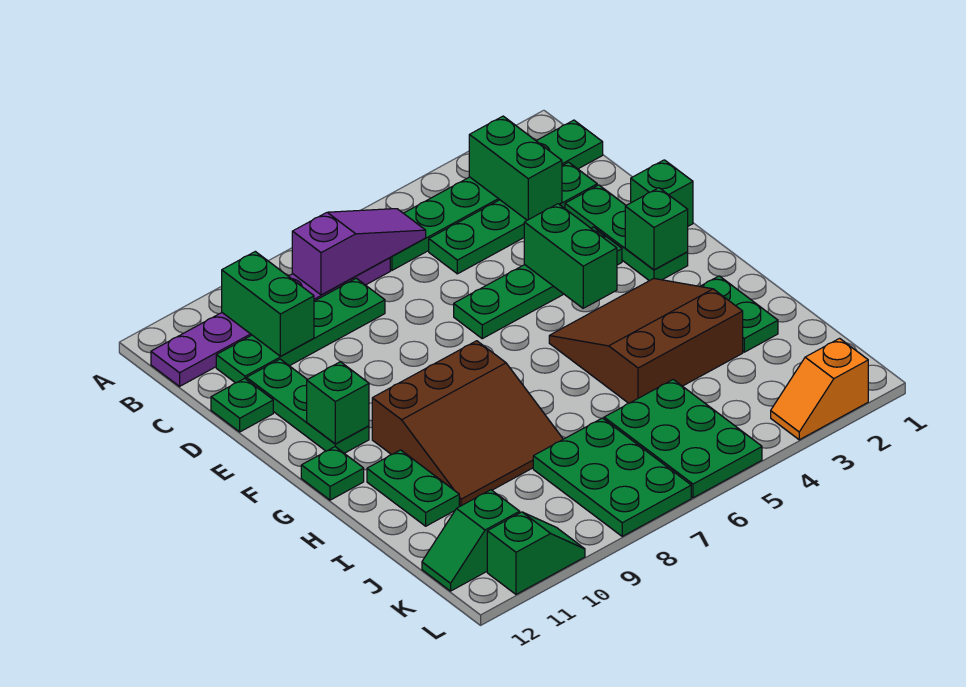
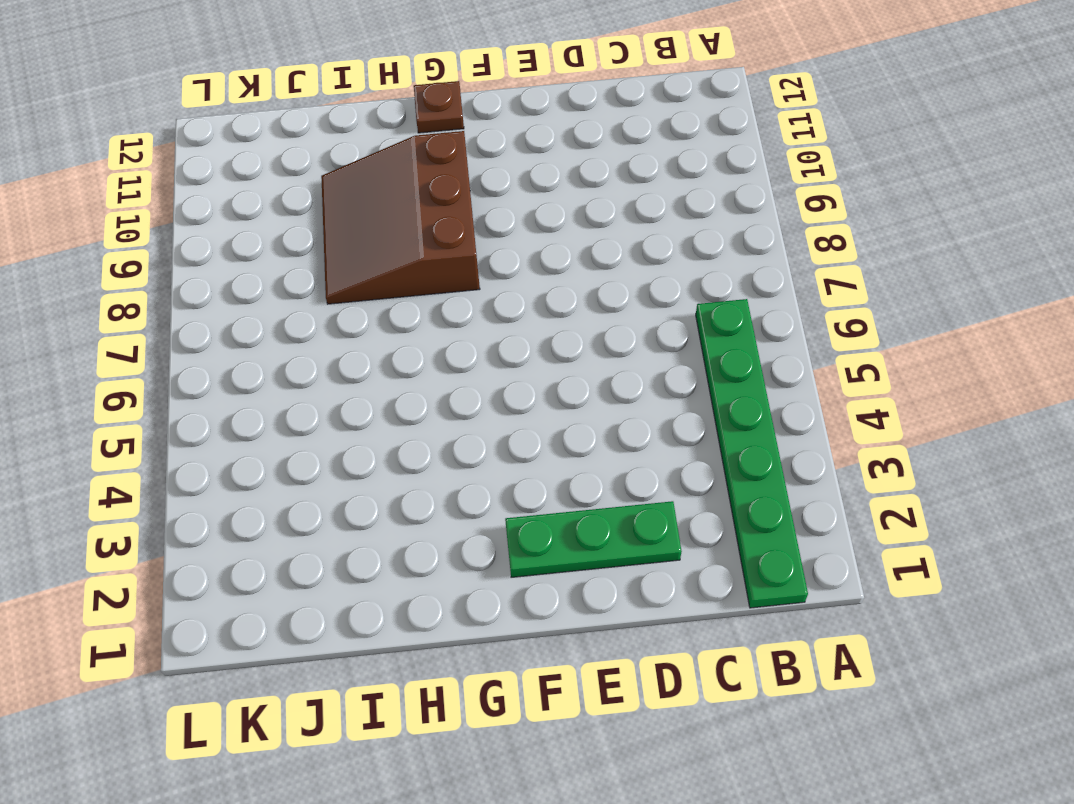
brown 1x1 plate [414,81,464,133] -> green 1x1 plate [301,447,364,500]
none -> purple 1x6 plate [151,258,390,386]
none -> green 1x4 plate [429,162,597,274]
none -> green 1x4 plate [216,278,385,383]

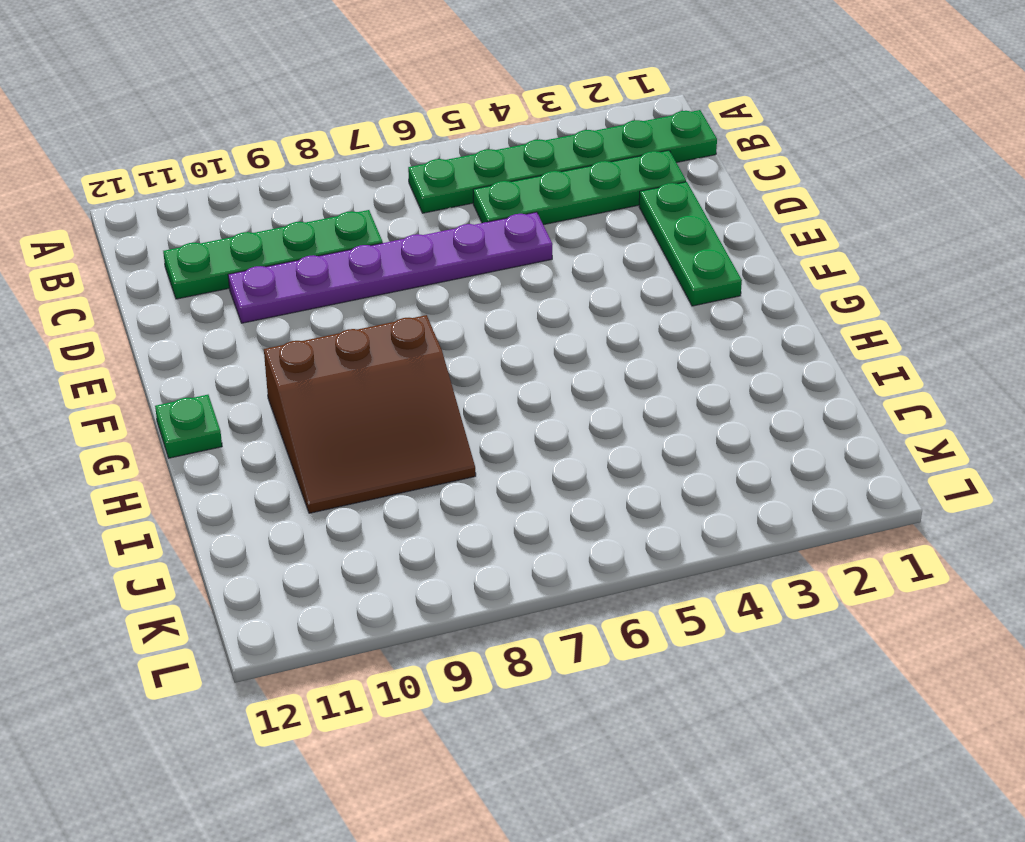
purple 1x6 plate [228,212,553,323] -> purple 1x6 plate moved to [151,258,390,386]
none -> green 1x3 plate [246,359,369,453]
none -> green 1x1 plate [211,378,273,432]
none -> green 1x1 brick [631,160,693,226]

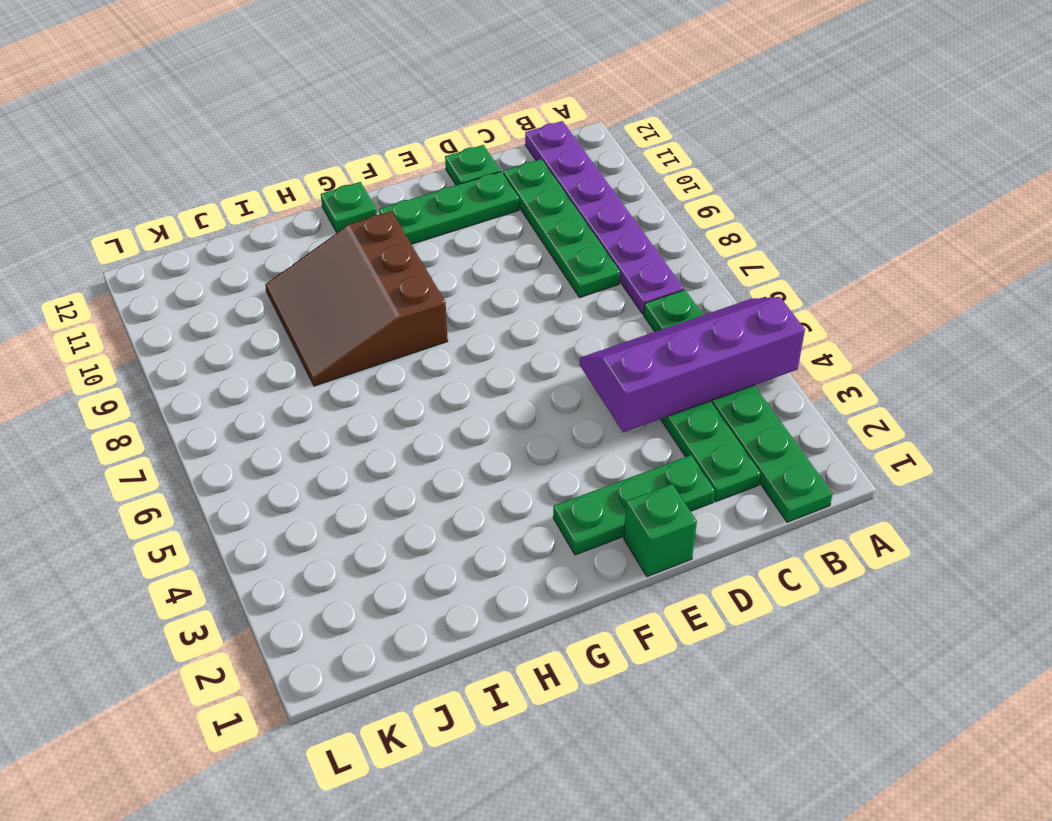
purple 2x4 slope [580,297,805,432] -> none
none -> green 1x4 plate [454,227,622,339]
none -> brown 3x3 slope [549,279,743,403]
none -> green 1x2 plate [700,276,778,352]

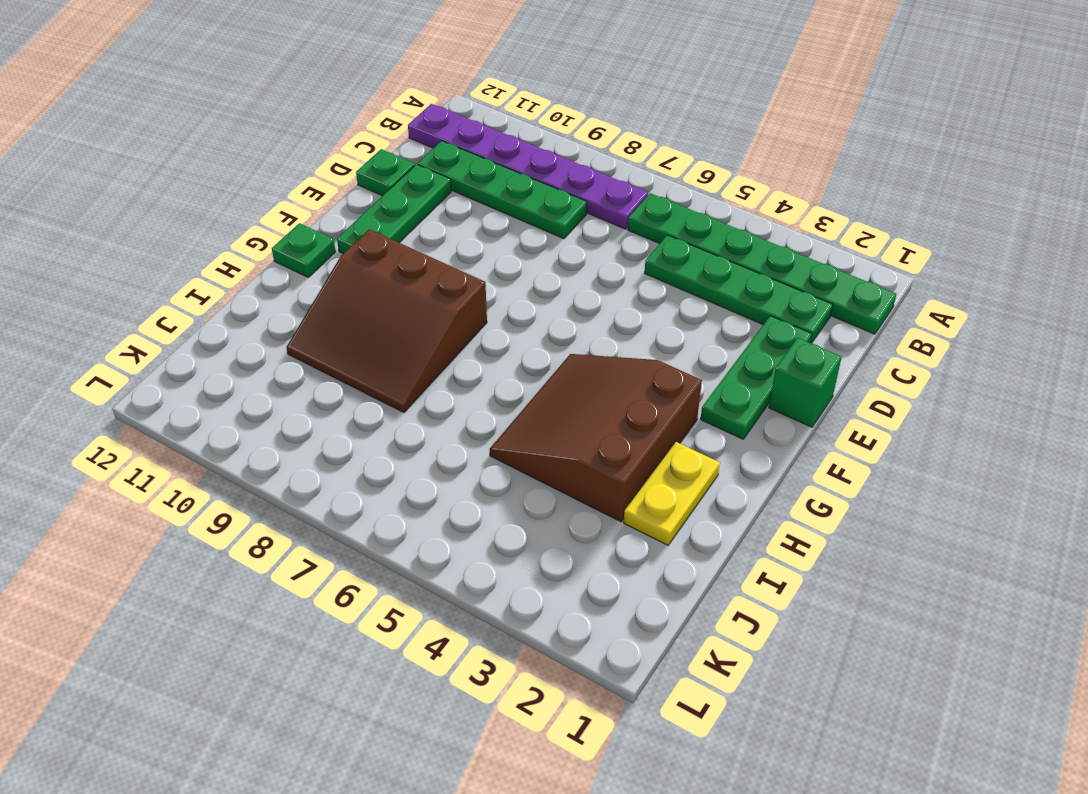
brown 3x3 slope [490,354,702,522] -> brown 3x3 slope turned to [549,279,743,403]
yellow 1x2 plate [624,442,720,545] -> green 1x2 plate [700,276,778,352]
none -> green 1x4 plate [454,227,622,339]
none -> green 1x2 plate [367,450,459,526]
none -> green 2x3 plate [604,379,762,498]

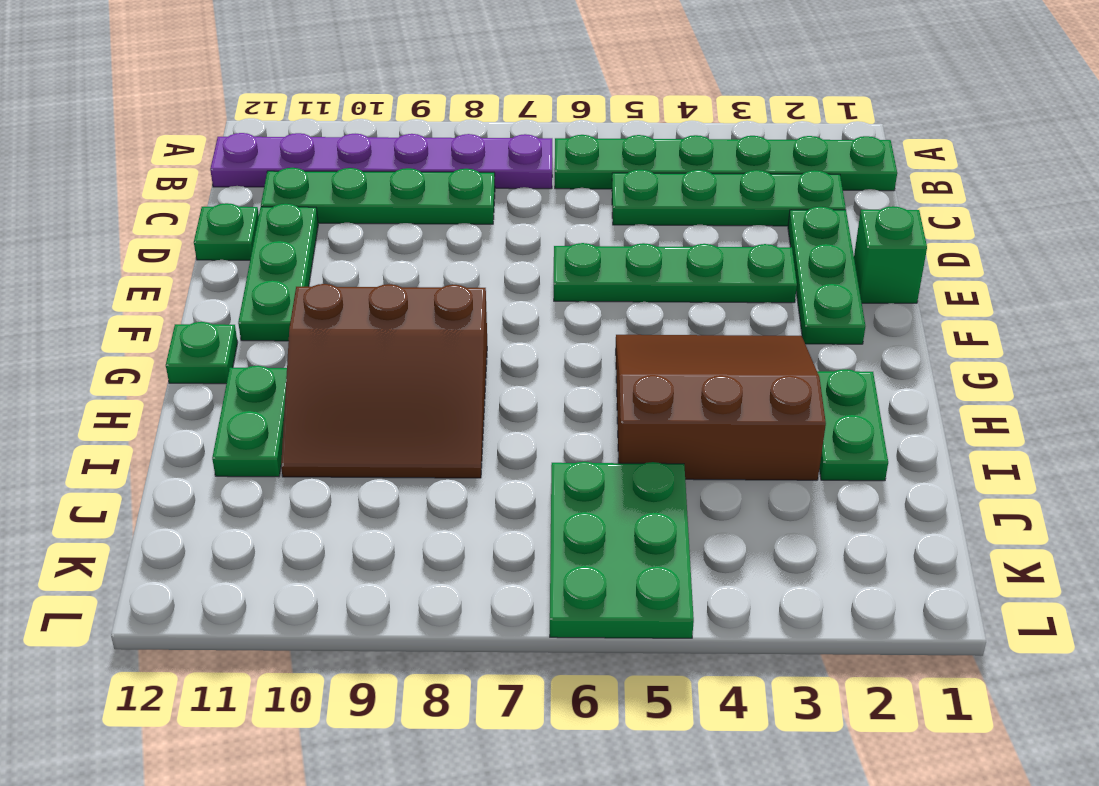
none -> green 2x3 plate [533,418,691,536]
none -> green 1x2 slope [422,490,520,591]
none -> orange 1x2 slope [771,338,868,440]

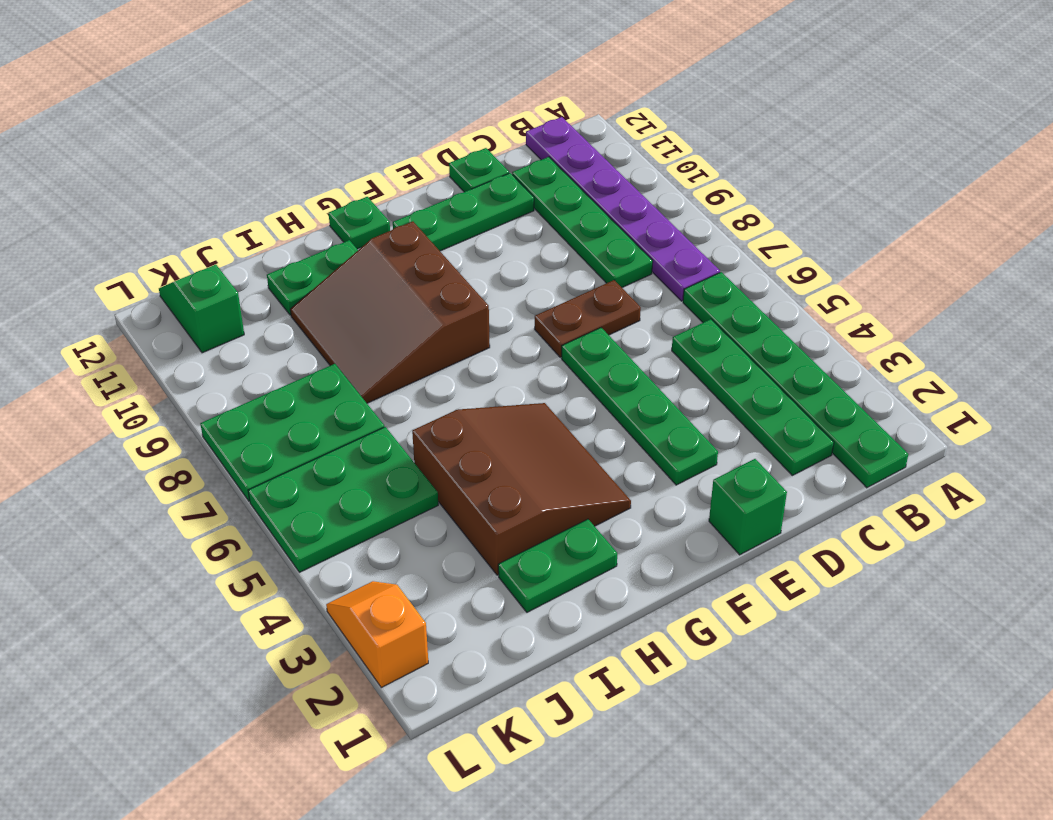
brown 1x2 plate [535,280,641,357] -> none
none -> green 1x3 plate [565,185,688,281]
none -> green 1x2 slope [487,512,585,594]
none -> green 1x2 brick [469,116,562,220]

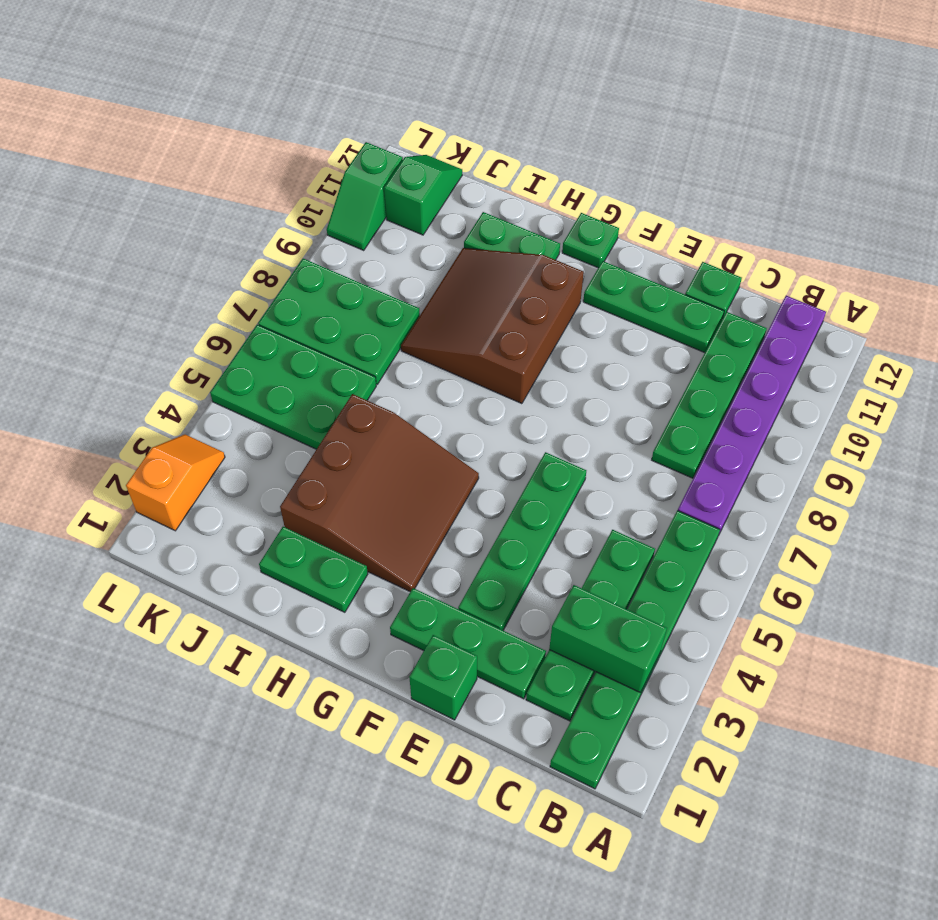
none -> purple 1x3 slope [292,209,426,295]
none -> green 1x2 brick [222,251,314,356]
none -> green 1x2 brick [524,204,617,308]

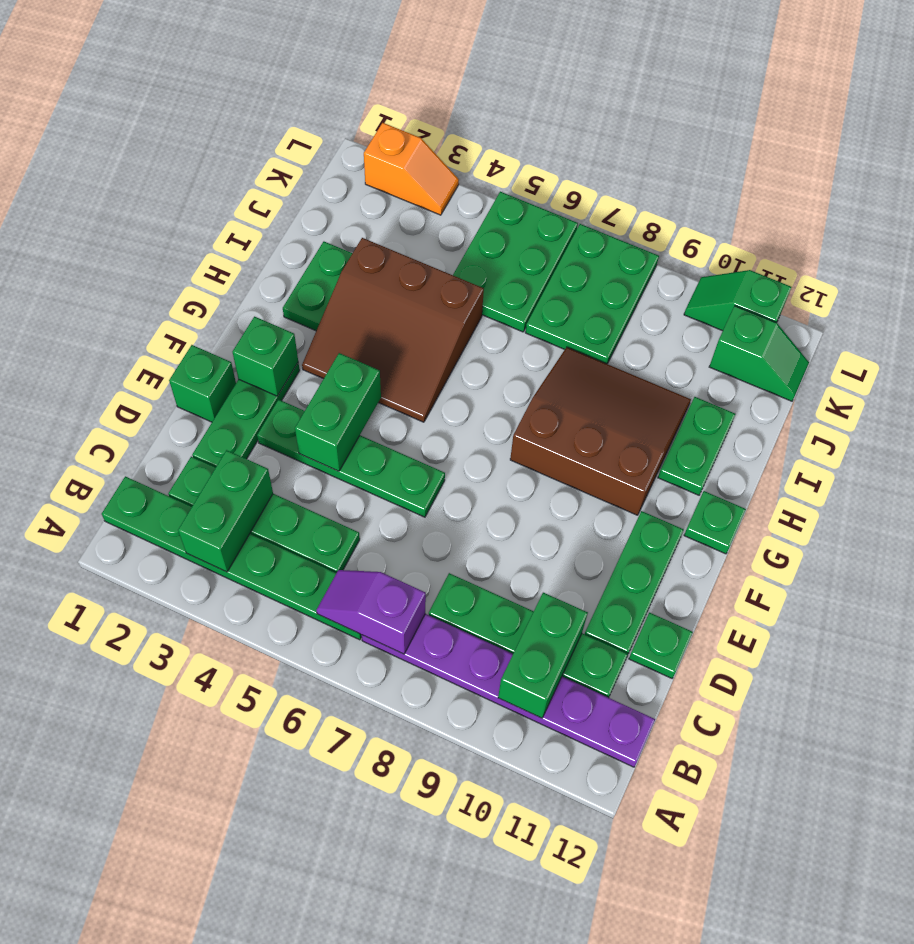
purple 1x2 slope [316,570,426,654] -> purple 1x3 slope [292,209,426,295]
none -> green 1x1 brick [307,362,369,444]

